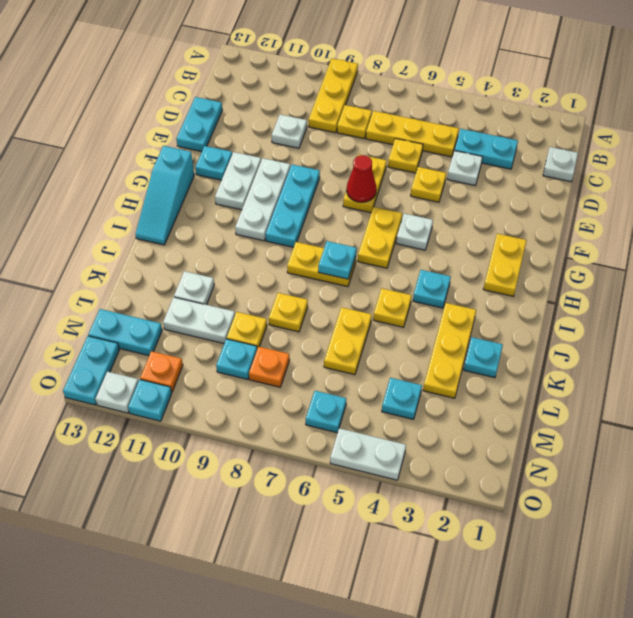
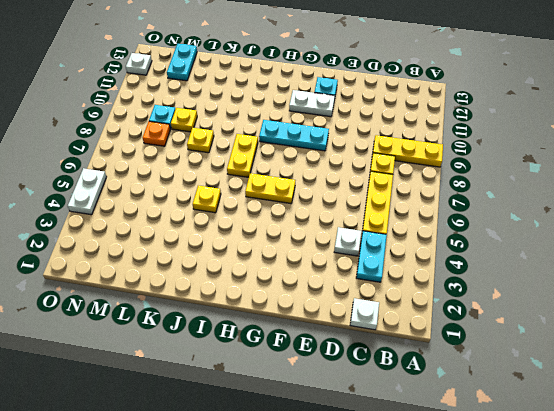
none -> yellow 1x1 plate [388,138,423,173]
none -> white 1x1 plate [272,115,307,148]
none -> cyan 1x2 plate [176,97,222,152]
none -> yellow 1x1 plate [411,167,446,202]

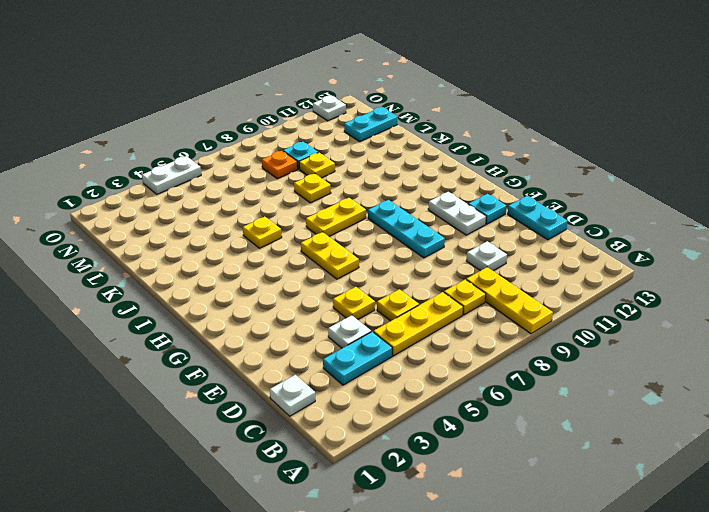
none -> yellow 1x2 plate [343,155,387,213]
none -> white 1x3 plate [235,158,290,241]
none -> yellow 1x2 plate [483,234,527,296]
none -> white 1x1 plate [396,214,433,250]

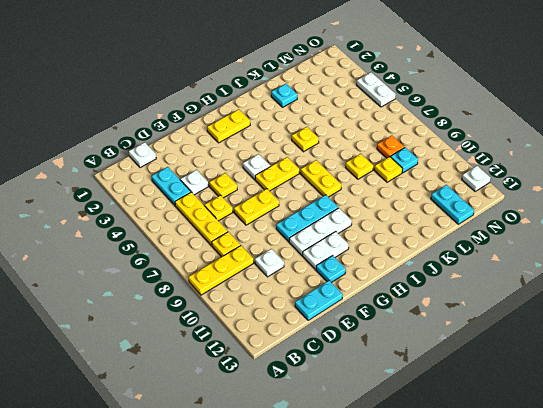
none -> cyan 1x3 slope [135,146,194,245]
none -> cyan 1x1 plate [413,270,451,308]
none -> yellow 1x3 plate [423,303,476,398]
none -> yellow 1x2 plate [324,307,372,375]

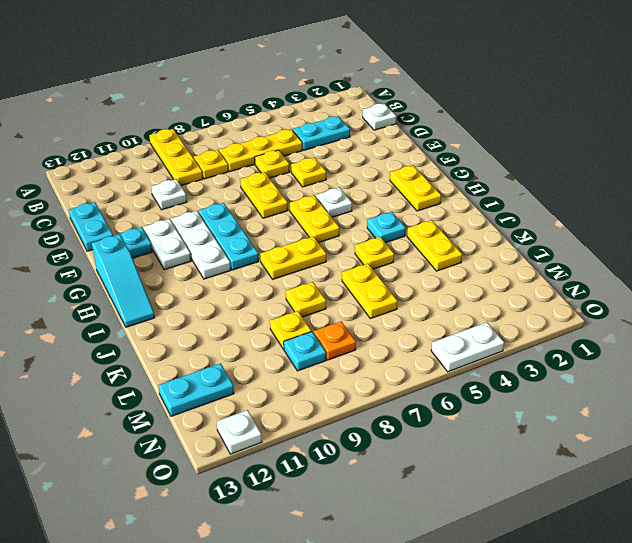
yellow 1x2 plate [407,220,462,271] -> yellow 1x3 plate [423,303,476,398]
none -> white 1x1 plate [447,151,482,185]
none -> cyan 1x1 plate [464,337,503,378]
none -> white 1x1 plate [174,271,214,305]
none -> white 1x2 plate [163,297,235,343]

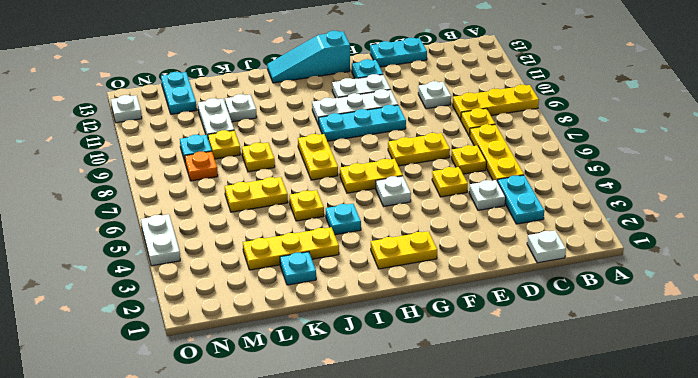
none -> cyan 1x1 plate [382,378,422,419]
none -> cyan 1x1 plate [306,391,346,433]
none -> orange 1x1 plate [140,351,183,392]
none -> cyan 1x2 plate [63,336,119,405]

